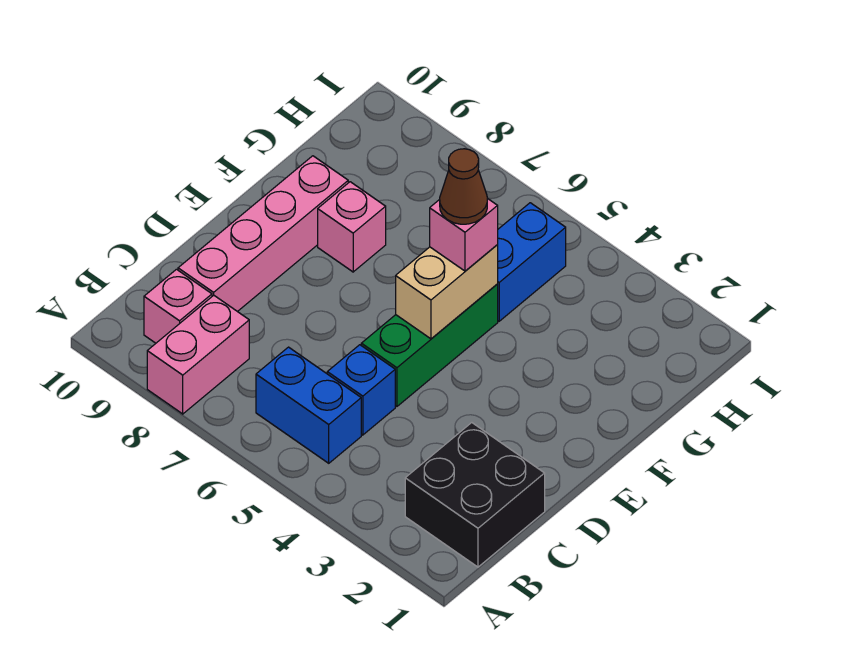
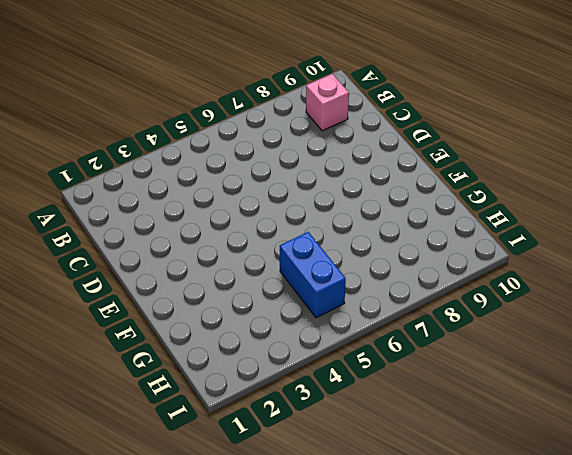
none -> pink 1x2 brick [147,295,249,414]
none -> black 2x2 brick [405,423,545,567]
none -> blue 1x2 brick [256,347,361,463]

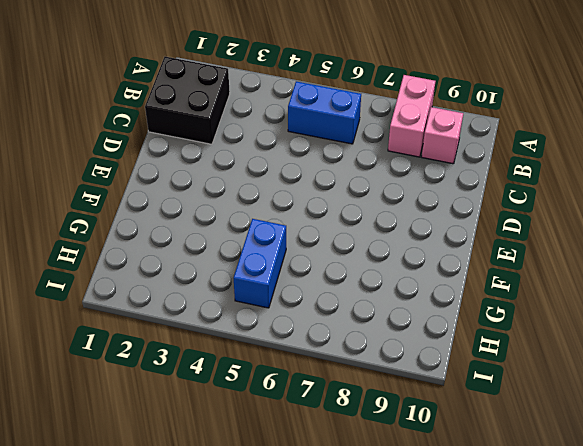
none -> blue 1x1 brick [327,345,395,435]
none -> pink 1x4 brick [178,156,348,312]
none -> green 1x3 brick [361,284,498,406]

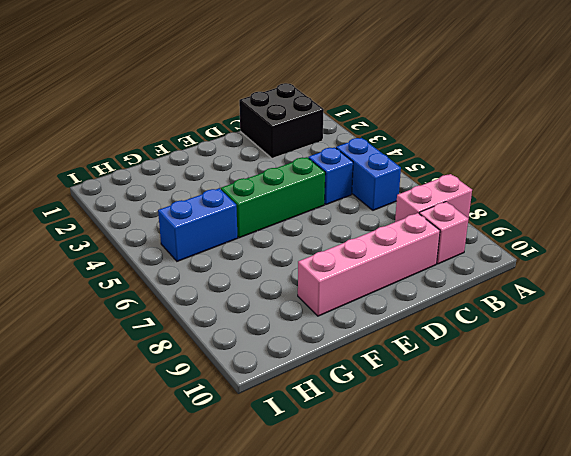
none -> pink 1x1 brick [318,182,386,272]
none -> tan 1x2 brick [396,245,498,339]
none -> pink 1x1 brick [430,198,498,271]

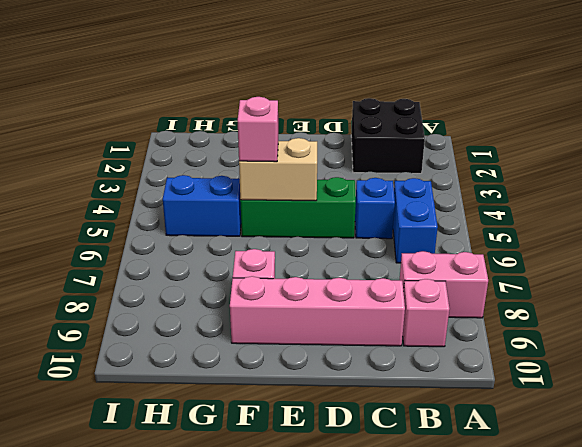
none -> brown 1x1 cone [440,149,487,224]

